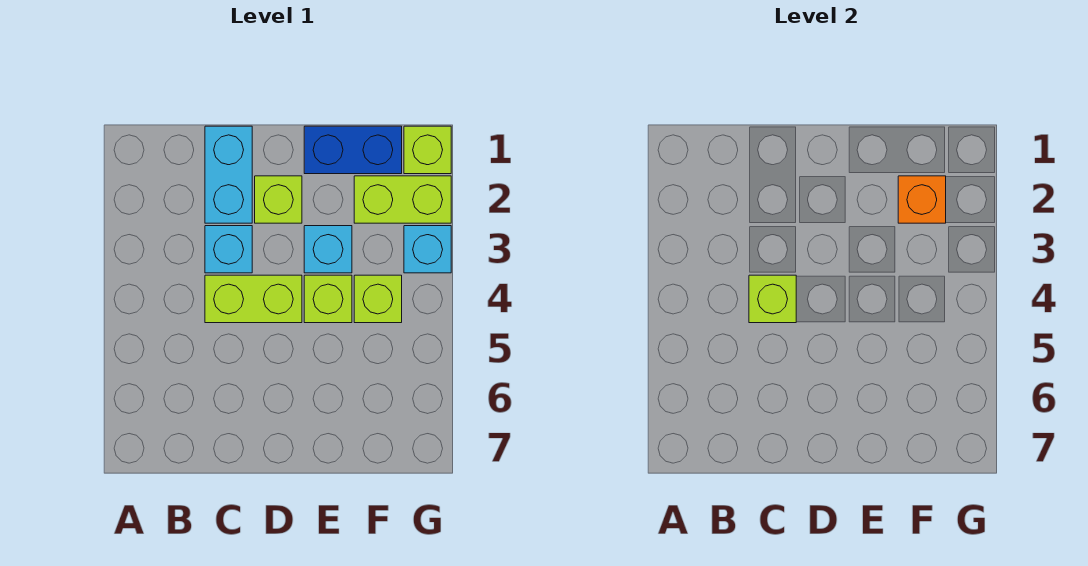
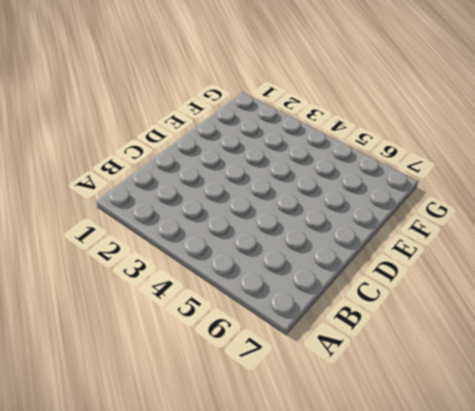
none -> cyan 1x2 brick [205,126,252,223]
none -> cyan 1x1 brick [205,226,252,273]
none -> lime 1x2 brick [205,275,302,323]

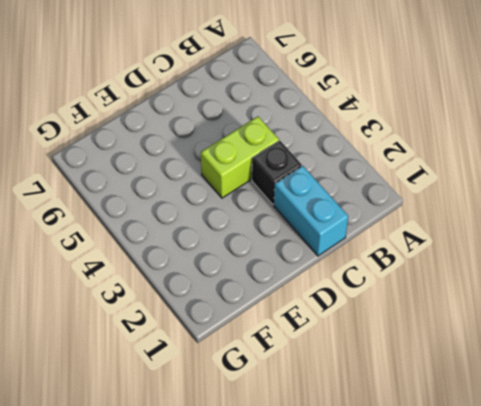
black 1x1 brick [252,141,302,204] -> cyan 1x1 brick [205,226,252,273]
none -> lime 1x1 brick [255,176,302,223]
none -> blue 1x2 brick [304,126,402,174]
none -> cyan 1x1 brick [304,226,352,273]

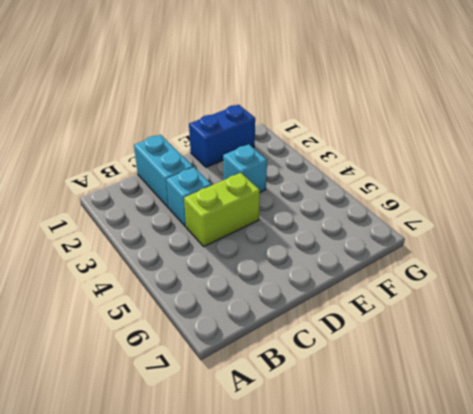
none -> lime 1x1 brick [255,176,302,223]
none -> lime 1x1 brick [304,275,352,323]
none -> lime 1x2 brick [354,176,451,223]

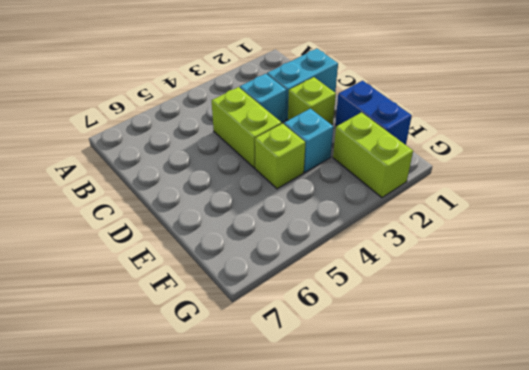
none -> lime 1x1 brick [354,275,402,323]
none -> lime 1x1 brick [404,126,451,174]
none -> cyan 1x1 brick [404,226,451,273]

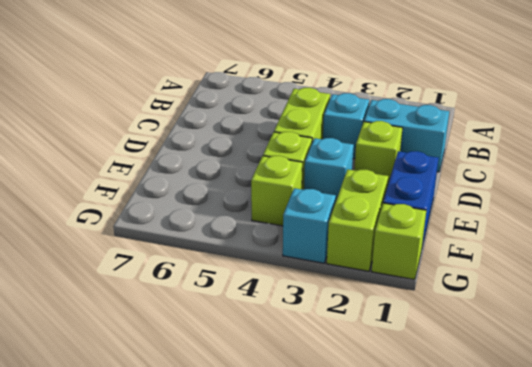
none -> lime 1x1 brick [749,275,796,323]
none -> orange 1x1 brick [898,176,946,223]

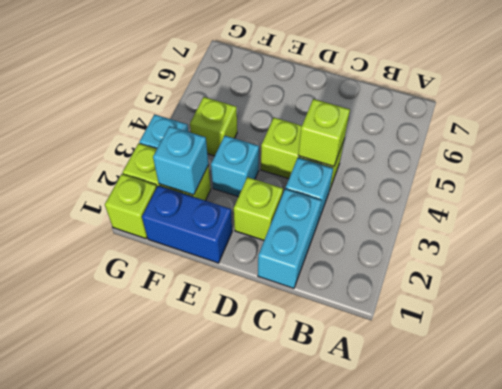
cyan 1x1 brick [153,126,208,195] -> orange 1x1 brick [898,176,946,223]
none -> lime 1x1 brick [304,275,352,323]

